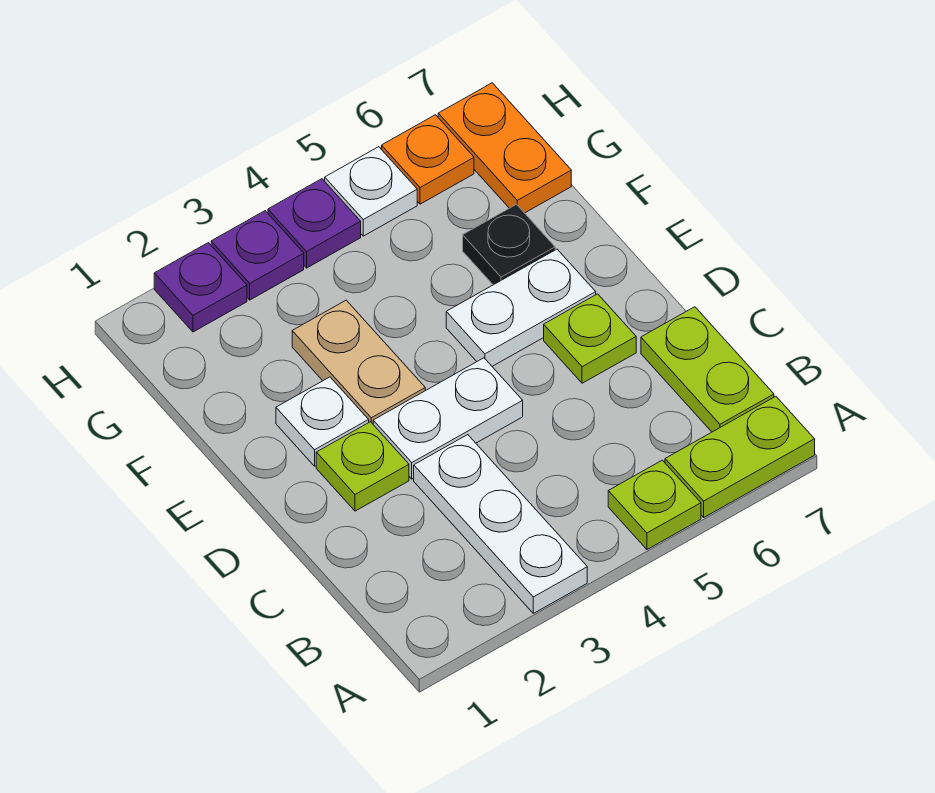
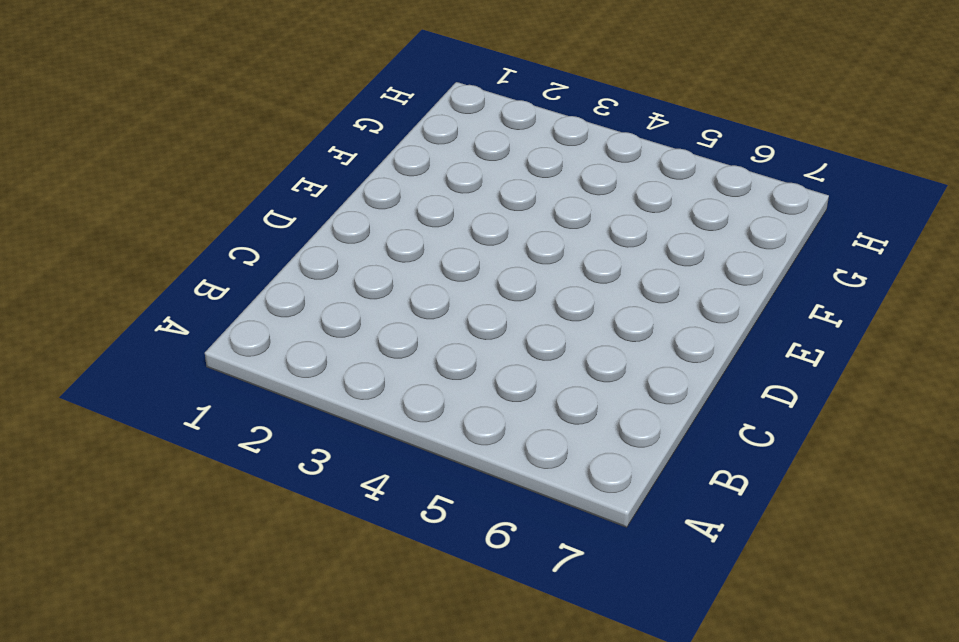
none -> white 1x3 plate [414,435,587,613]
none -> lime 1x1 plate [608,460,701,549]
none -> lime 1x2 plate [665,396,815,517]

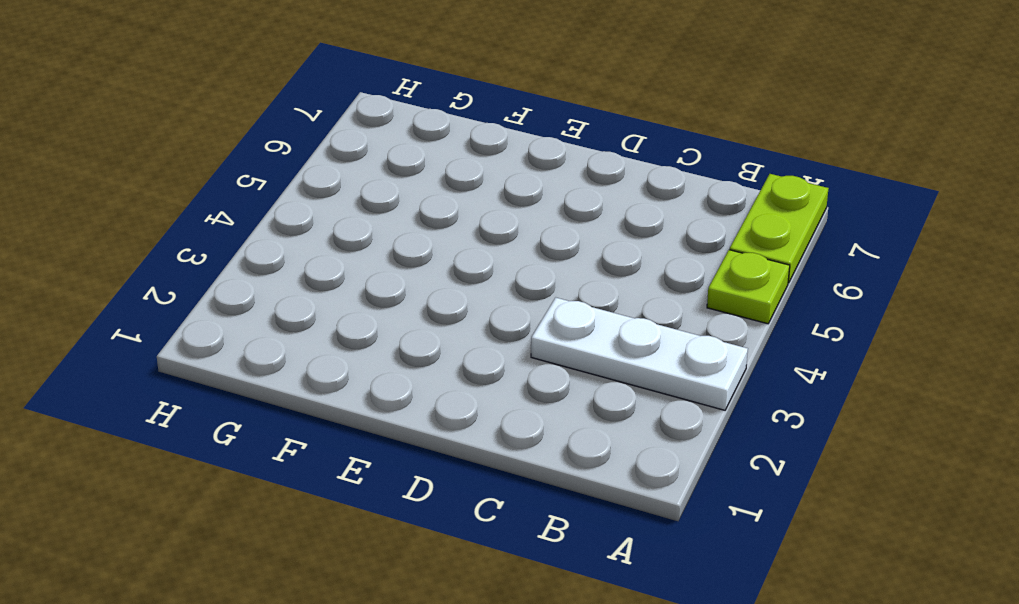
none -> lime 1x2 plate [641,307,774,432]
none -> lime 1x1 plate [316,422,409,511]
none -> white 1x2 plate [373,358,523,479]

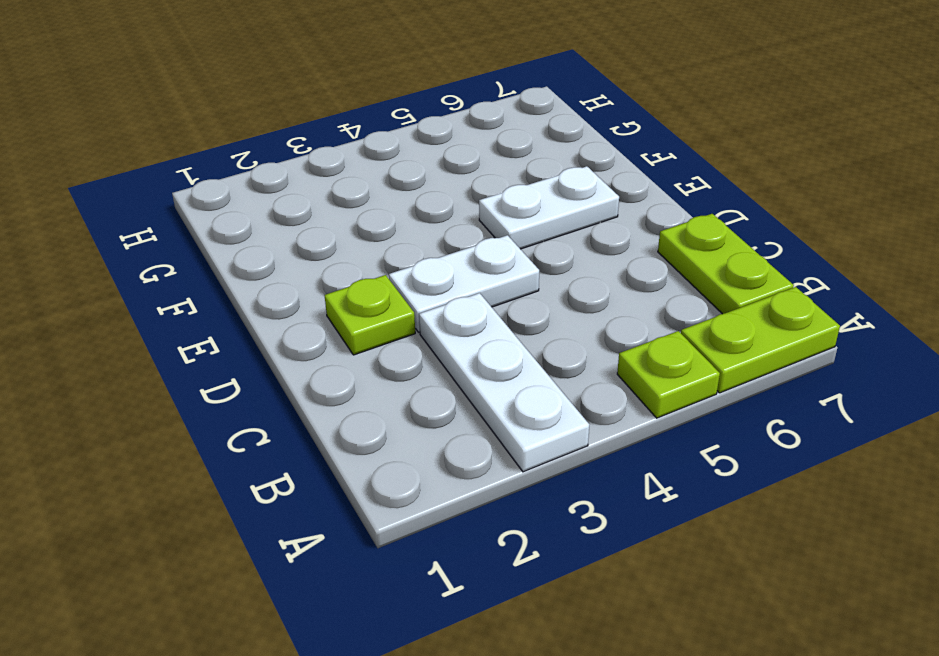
none -> lime 1x1 plate [544,294,636,383]
none -> white 1x1 plate [276,377,369,466]
none -> tan 1x2 plate [292,300,425,424]

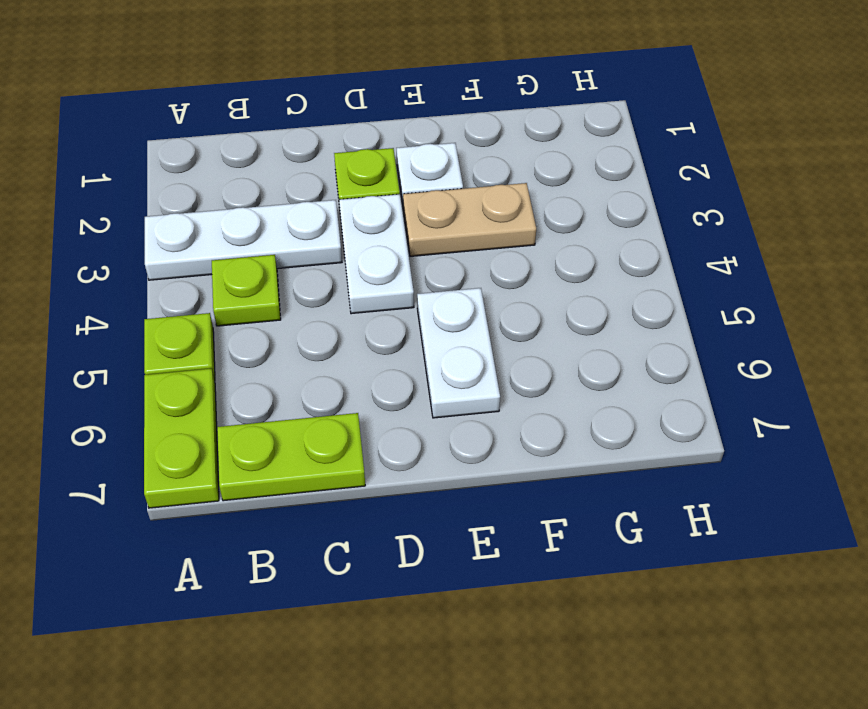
lime 1x1 plate [212,255,281,326] -> lime 1x1 plate moved to [544,294,636,383]
none -> black 1x1 plate [463,204,555,285]
none -> orange 1x2 plate [438,83,571,213]
none -> purple 1x1 plate [154,243,247,332]

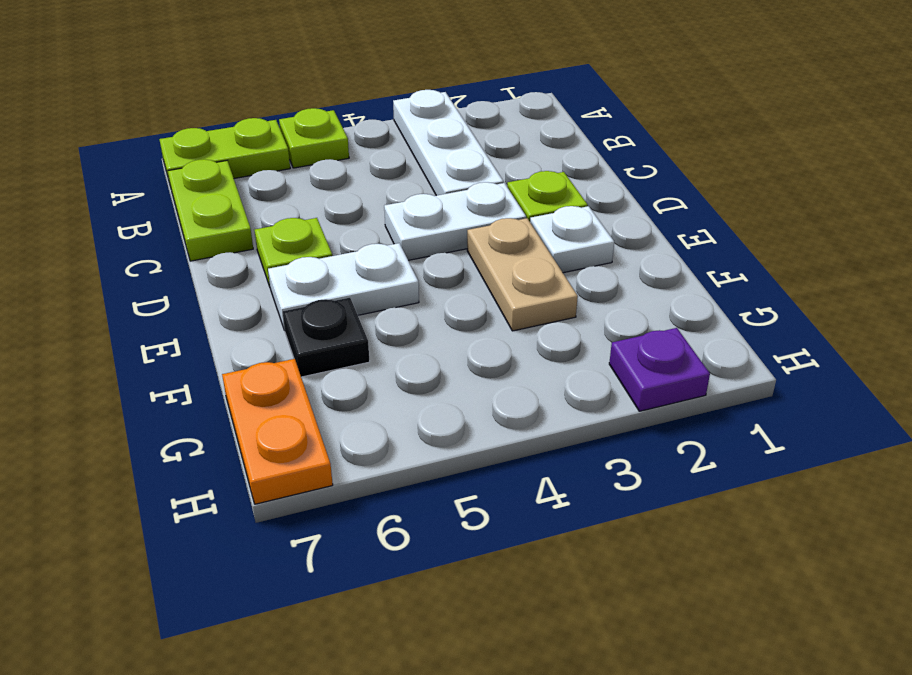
none -> purple 1x1 plate [211,211,304,300]
none -> purple 1x1 plate [268,179,361,268]
none -> white 1x1 plate [325,147,417,236]

